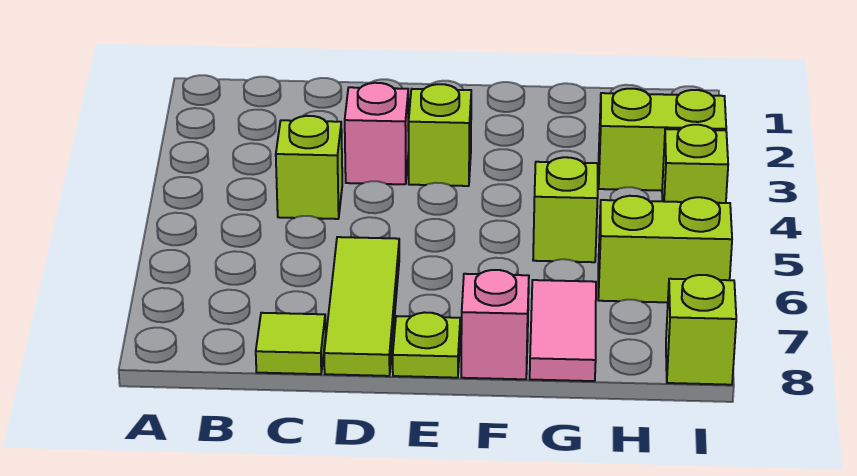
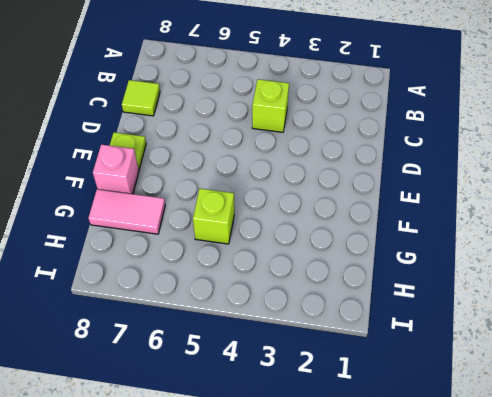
none -> pink 1x1 brick [345,83,409,184]
none -> lime 1x3 tile [324,237,399,376]
none -> lime 1x1 brick [409,84,471,186]

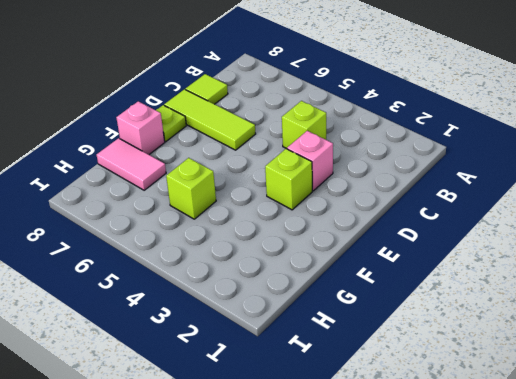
none -> lime 1x2 brick [599,89,726,191]
none -> lime 1x2 brick [598,196,732,302]
none -> lime 1x1 brick [662,125,728,203]

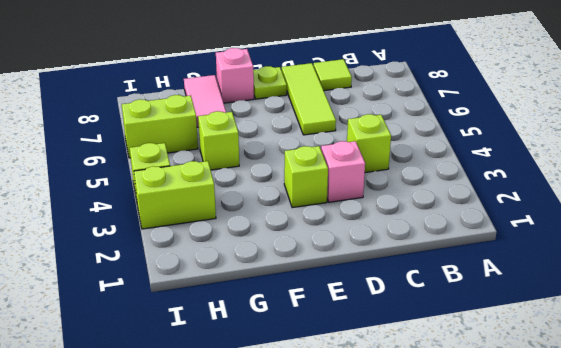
none -> lime 1x1 brick [666,275,736,385]

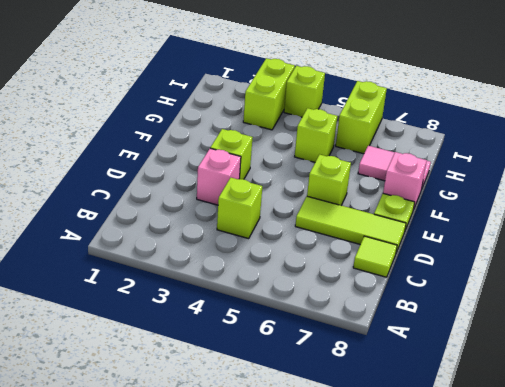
lime 1x1 brick [307,155,351,205] -> lime 1x1 brick moved to [666,275,736,385]

